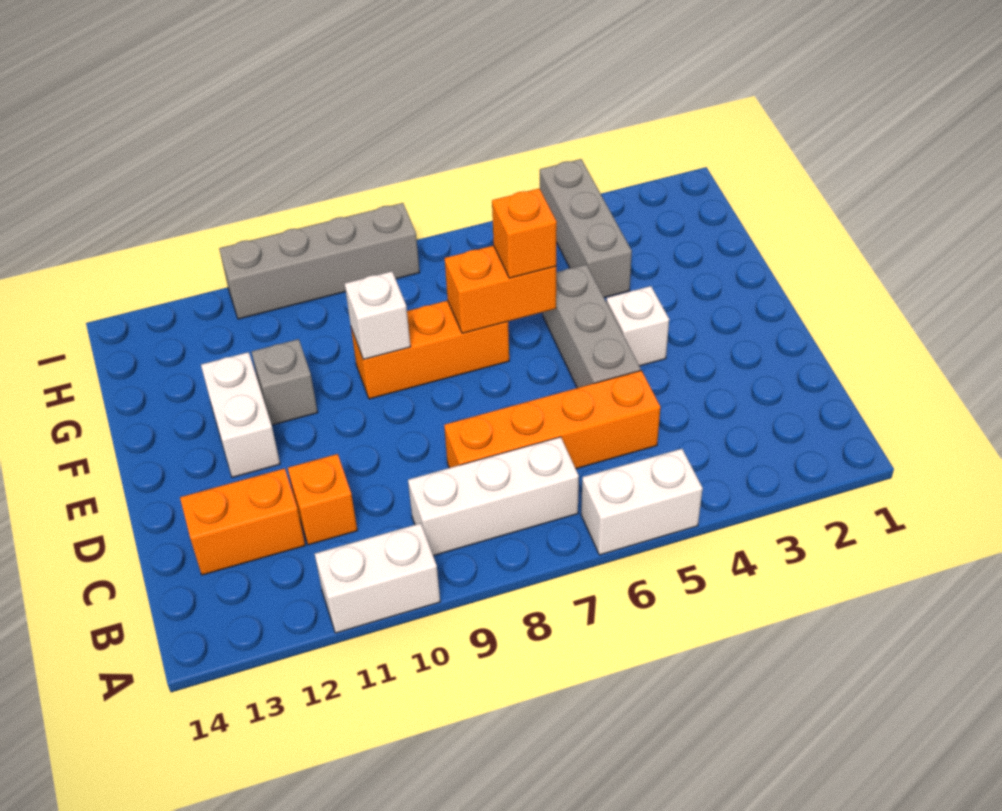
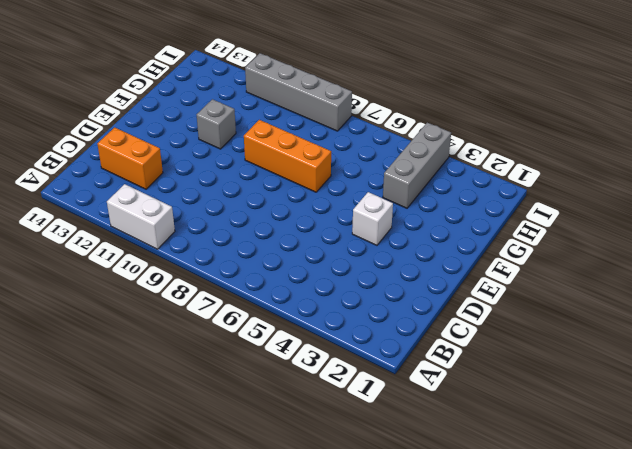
none -> white 1x2 brick [581,449,703,555]
none -> white 1x3 brick [408,437,579,556]
none -> orange 1x4 brick [444,370,660,469]

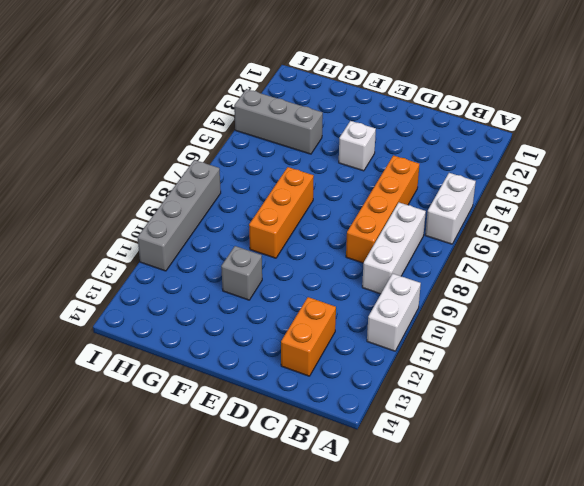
none -> orange 1x1 brick [288,454,357,545]
none -> grey 1x3 brick [543,264,641,388]
none -> white 1x2 brick [201,352,280,477]

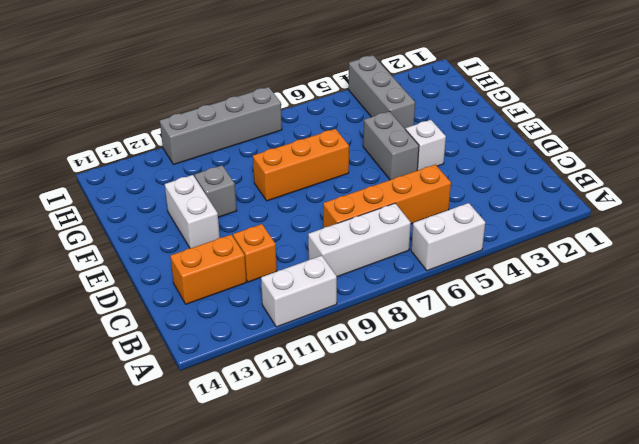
grey 1x2 brick [363,111,419,180] -> grey 1x3 brick [543,264,641,388]
none -> orange 1x2 brick [445,245,556,333]
none -> white 1x1 brick [345,271,411,359]
none -> orange 1x1 brick [492,189,557,278]

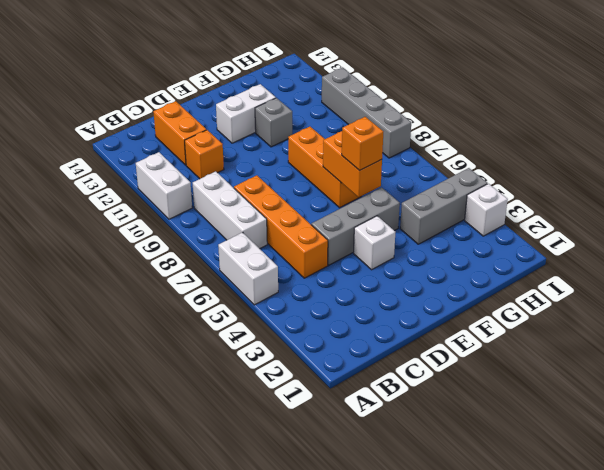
white 1x1 brick [465,184,508,236] -> white 1x1 brick moved to [345,271,411,359]

